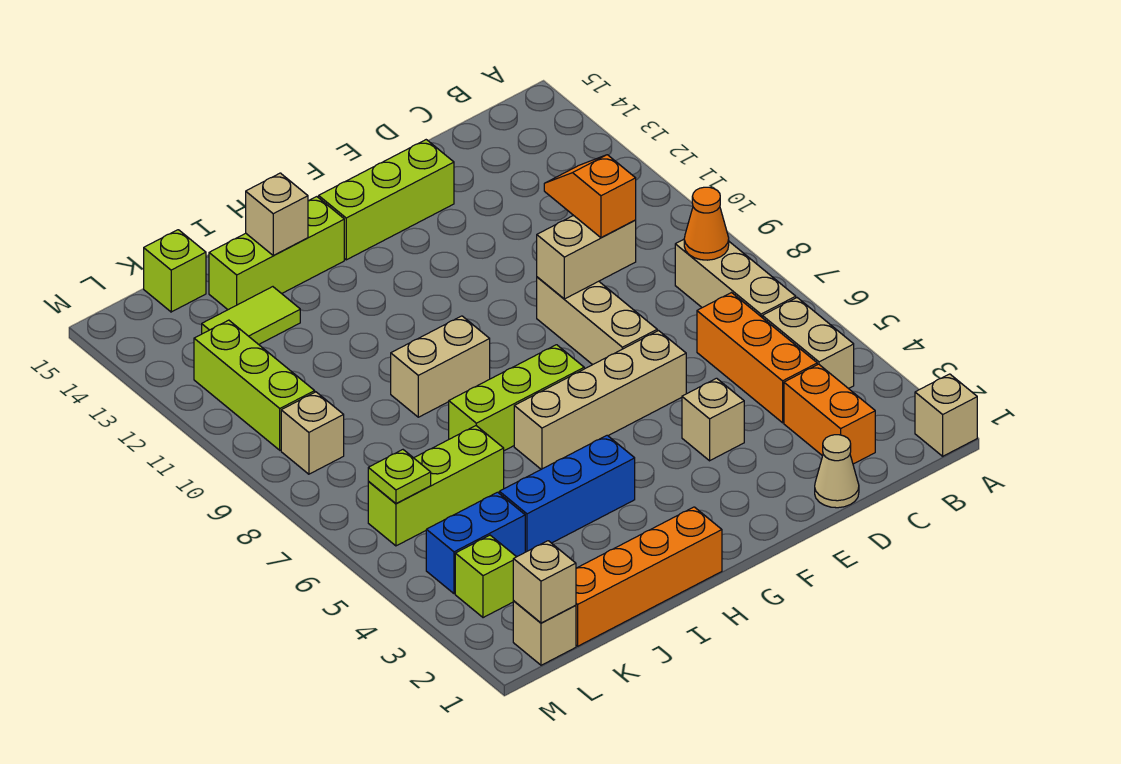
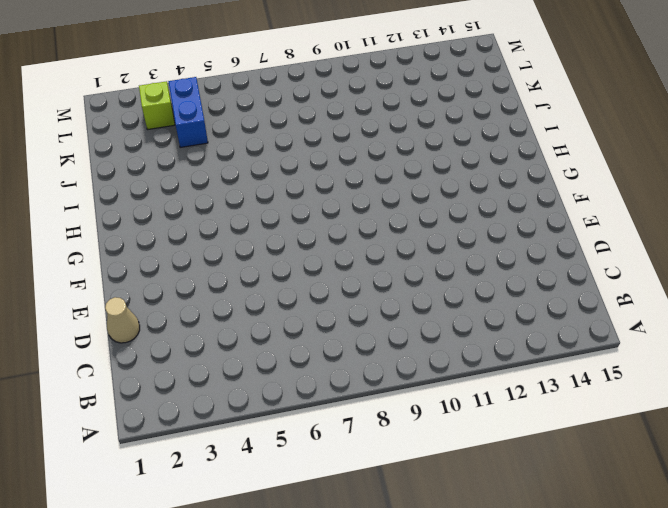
none -> tan 1x1 brick [915,374,977,456]
none -> tan 1x2 brick [762,298,854,389]
none -> tan 1x3 brick [675,239,796,317]

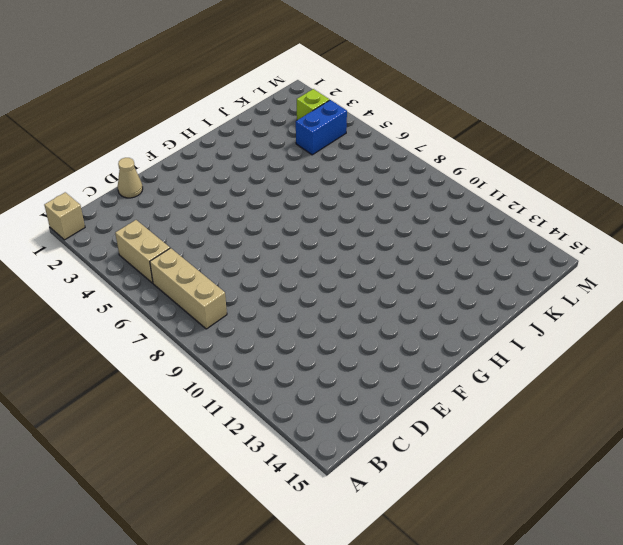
none -> orange 1x2 brick [784,364,875,464]
none -> orange 1x3 brick [697,293,817,423]
none -> tan 1x1 brick [682,378,744,461]

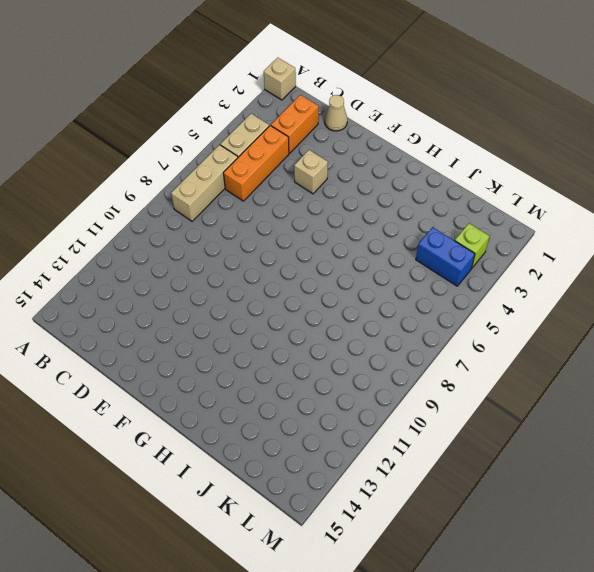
none -> tan 1x4 brick [514,331,686,469]
none -> tan 1x3 brick [537,277,657,365]
none -> lime 1x3 brick [318,140,454,260]

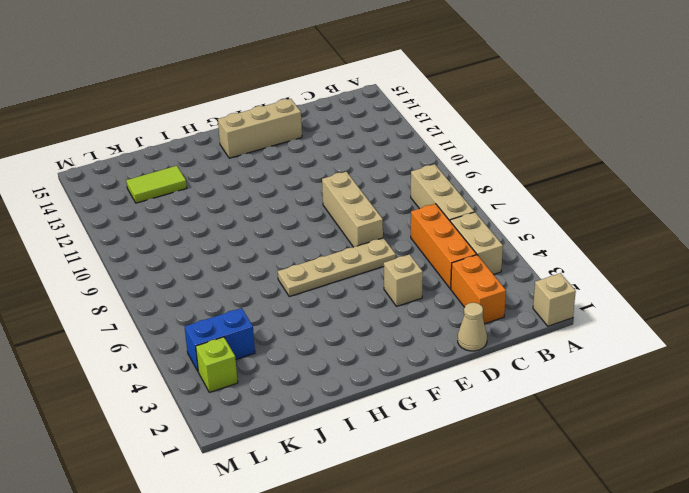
tan 1x4 plate [278,238,396,297] -> tan 1x4 brick [514,331,686,469]
tan 1x3 brick [218,99,302,158] -> lime 1x3 brick [318,140,454,260]
none -> lime 1x3 brick [449,345,584,451]
none -> orange 1x4 brick [576,507,722,646]
none -> blue 1x3 brick [499,435,635,552]

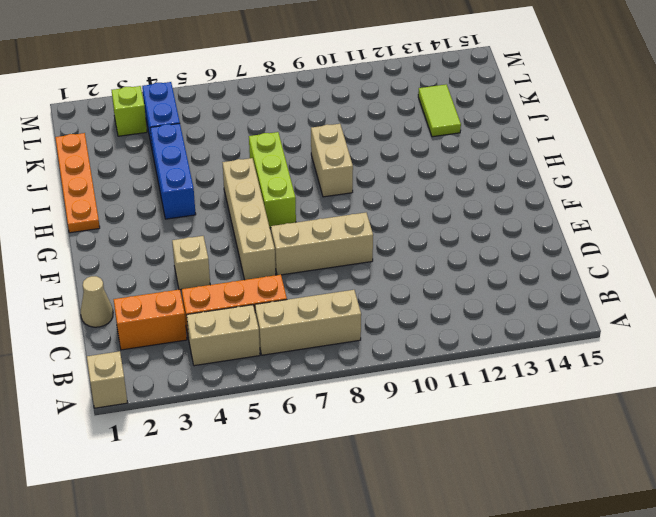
orange 1x4 plate [55,133,100,233] -> orange 1x4 brick [576,507,722,646]
none -> lime 1x3 brick [318,140,454,260]
none -> lime 1x3 brick [209,197,344,310]
none -> lime 1x3 brick [368,426,504,546]

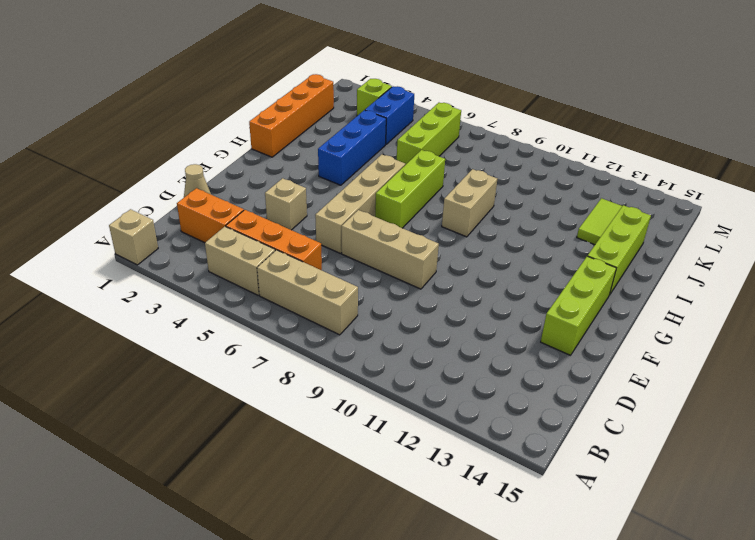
none -> lime 1x1 brick [144,230,206,312]
none -> tan 1x1 brick [513,601,576,665]
none -> tan 1x1 brick [281,392,344,474]

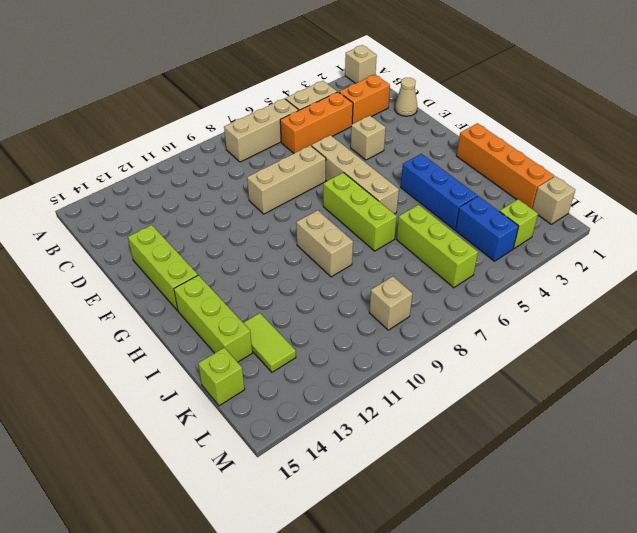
none -> lime 1x3 brick [194,320,315,450]
none -> orange 1x1 cone [684,187,729,260]
none -> tan 1x2 brick [537,215,636,299]

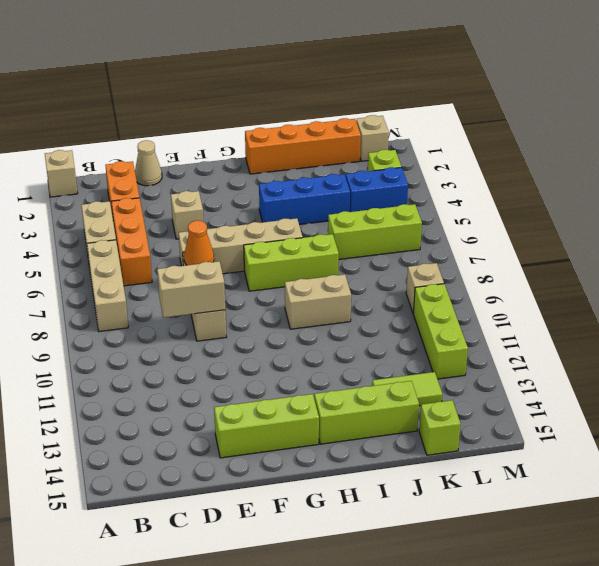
orange 1x1 cone [184,221,214,265] -> orange 1x1 cone moved to [684,187,729,260]
none -> tan 1x1 brick [246,173,308,255]
none -> tan 1x1 brick [513,541,576,623]
none -> lime 1x1 plate [368,450,431,503]

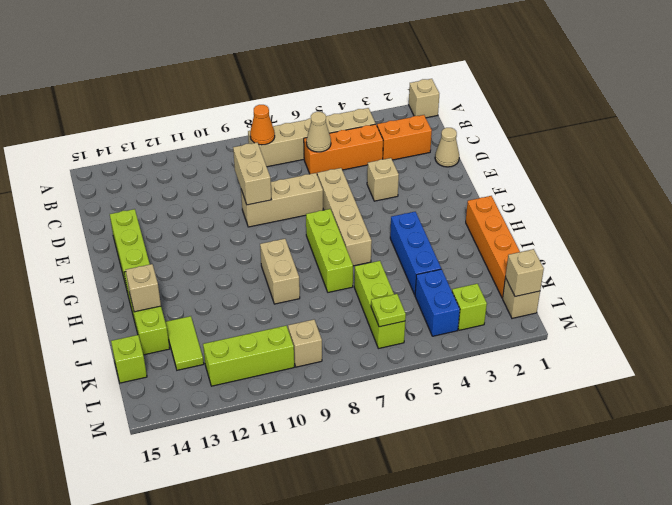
tan 1x1 cone [306,112,331,152] -> none
none -> orange 1x2 slope [544,155,636,238]

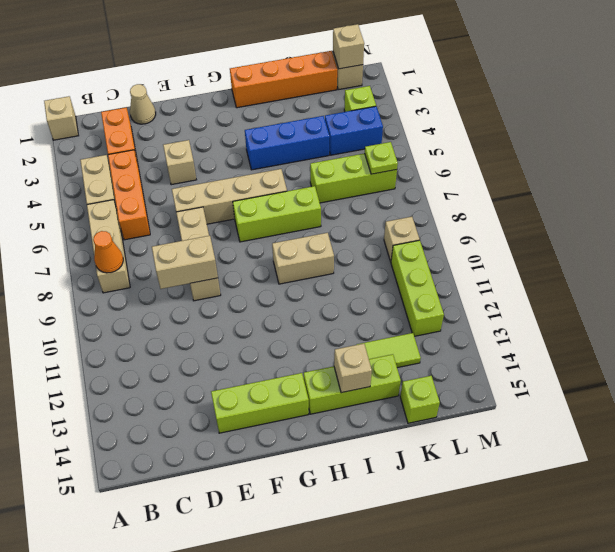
none -> orange 1x2 slope [544,155,636,238]

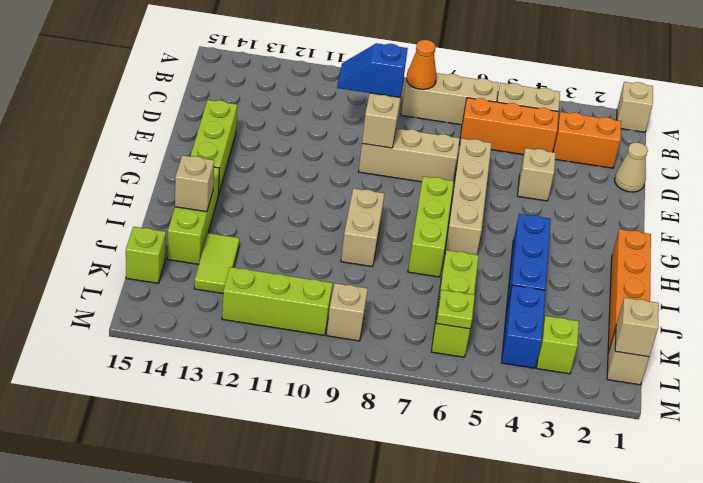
blue 1x2 slope [337,43,408,97] -> orange 1x2 slope [544,155,636,238]

